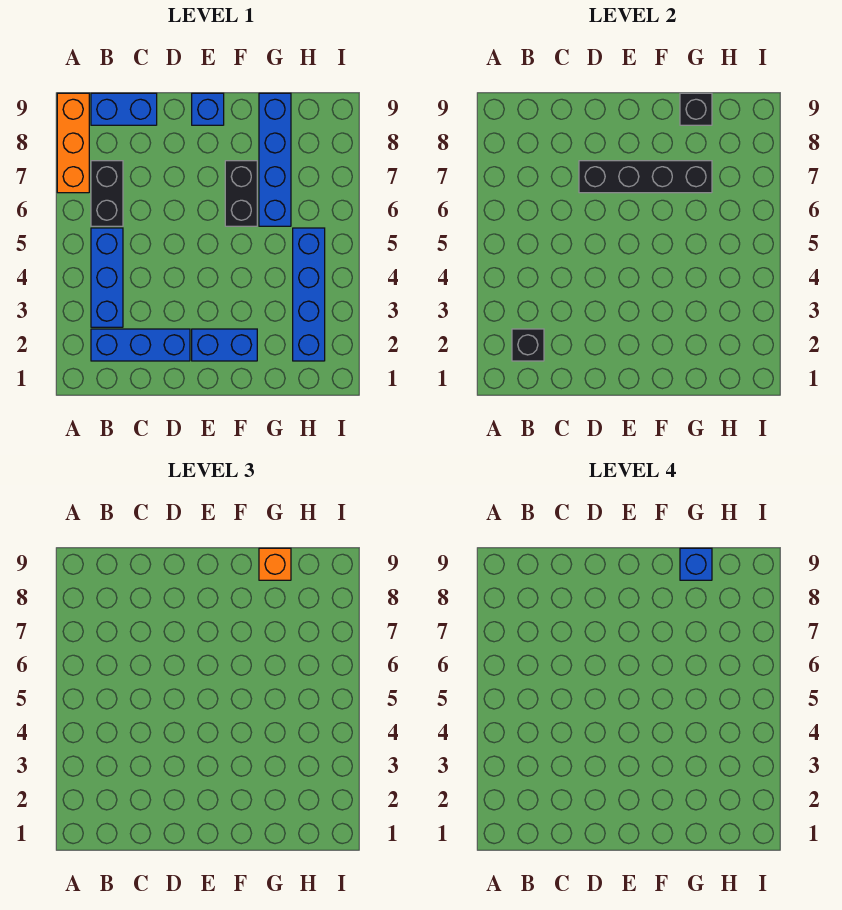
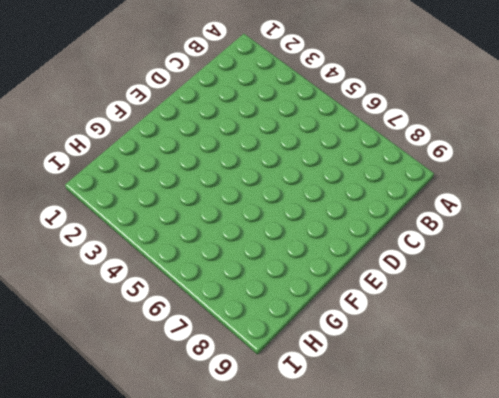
none -> orange 1x3 brick [57,93,89,193]
none -> blue 1x3 brick [91,329,190,361]
none -> blue 1x3 brick [91,228,123,327]

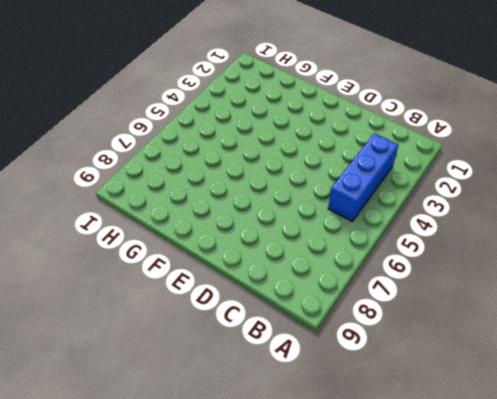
none -> orange 1x3 brick [57,93,89,193]
none -> blue 1x3 brick [91,329,190,361]
none -> black 1x2 brick [91,161,123,226]

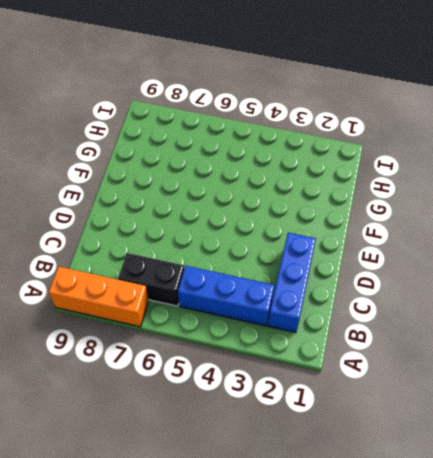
none -> blue 1x2 brick [91,93,157,125]
none -> blue 1x2 brick [192,329,257,361]
none -> blue 1x1 brick [192,93,224,125]

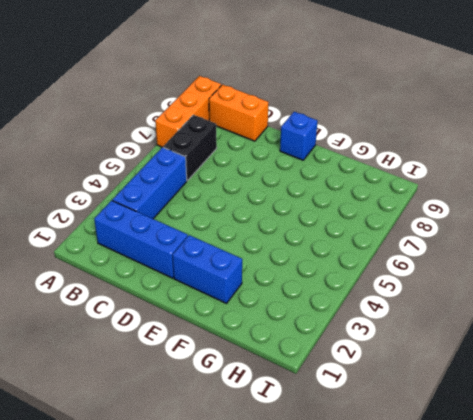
orange 1x2 brick [209,85,268,141] -> blue 1x2 brick [91,93,157,125]
none -> black 1x2 brick [225,161,257,226]
none -> blue 1x4 brick [259,93,291,226]
none -> blue 1x4 brick [293,228,325,361]

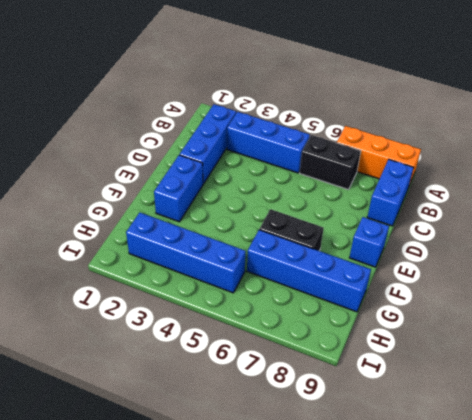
none -> black 1x1 brick [512,329,544,361]
none -> black 1x4 brick [579,161,712,193]
none -> black 1x1 brick [680,93,712,125]

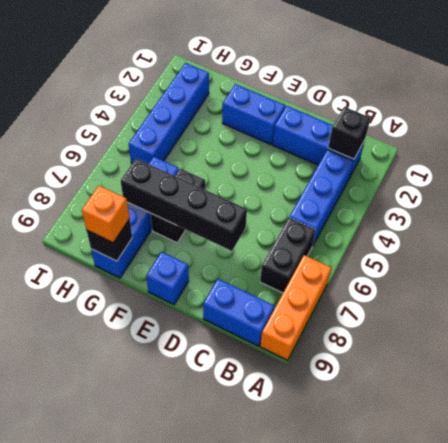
none -> blue 1x1 brick [680,548,712,580]

